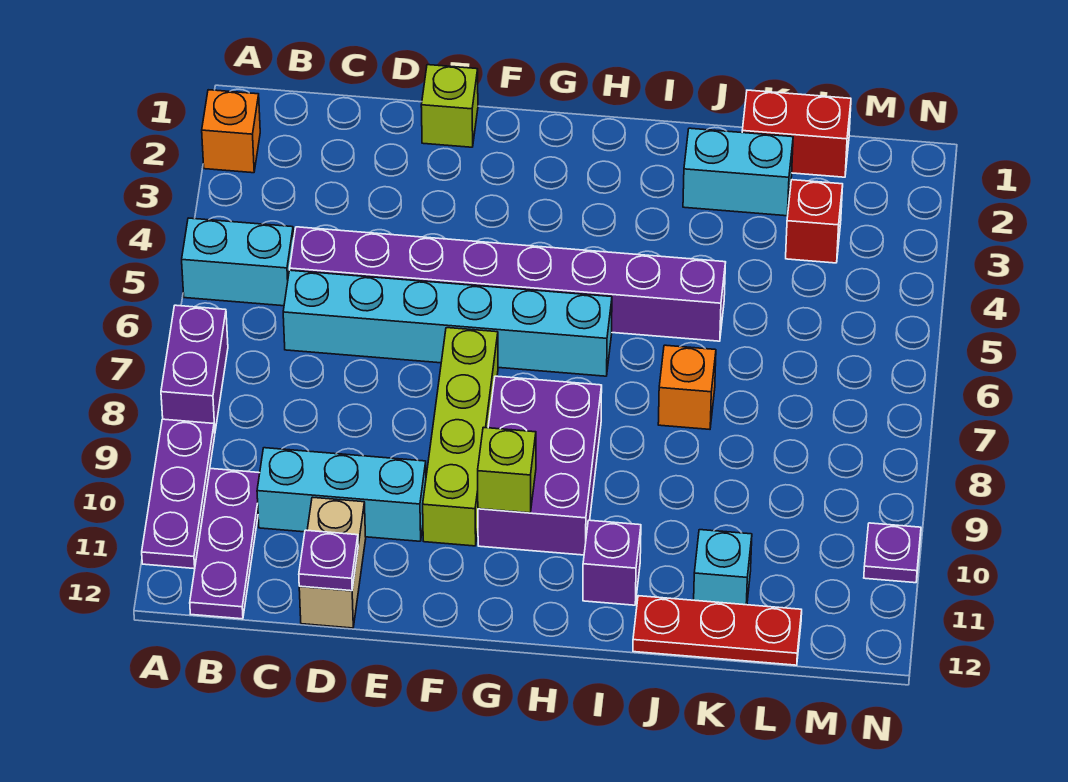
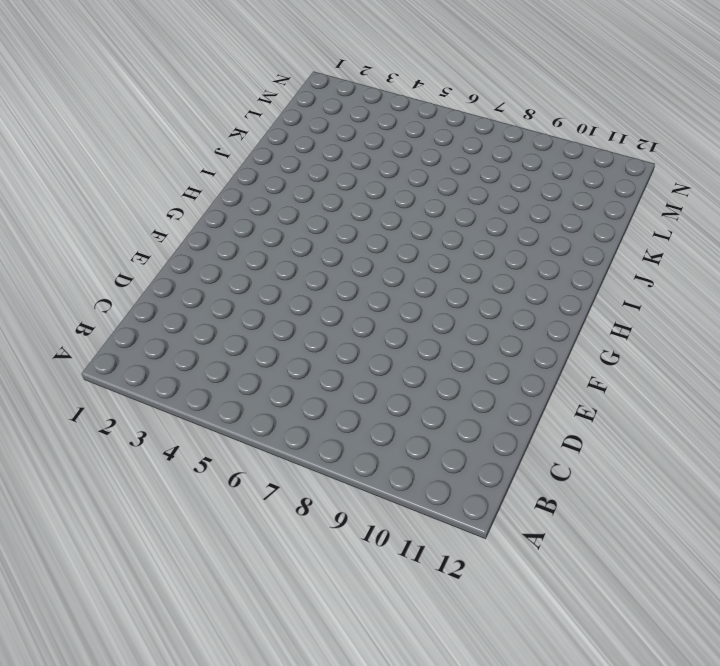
none -> orange 1x1 brick [202,90,260,173]
none -> cyan 1x2 brick [182,218,294,306]
none -> purple 1x2 brick [161,305,228,432]

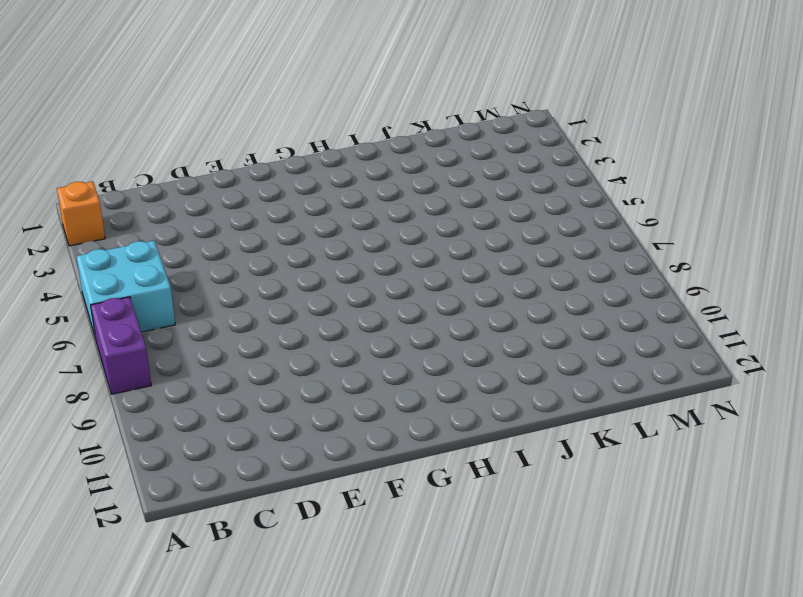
cyan 2x2 brick [76,241,175,339] -> cyan 1x2 brick [182,218,294,306]
none -> purple 1x3 plate [142,419,215,569]
none -> purple 1x3 plate [190,469,260,619]
none -> purple 1x8 brick [290,227,726,341]

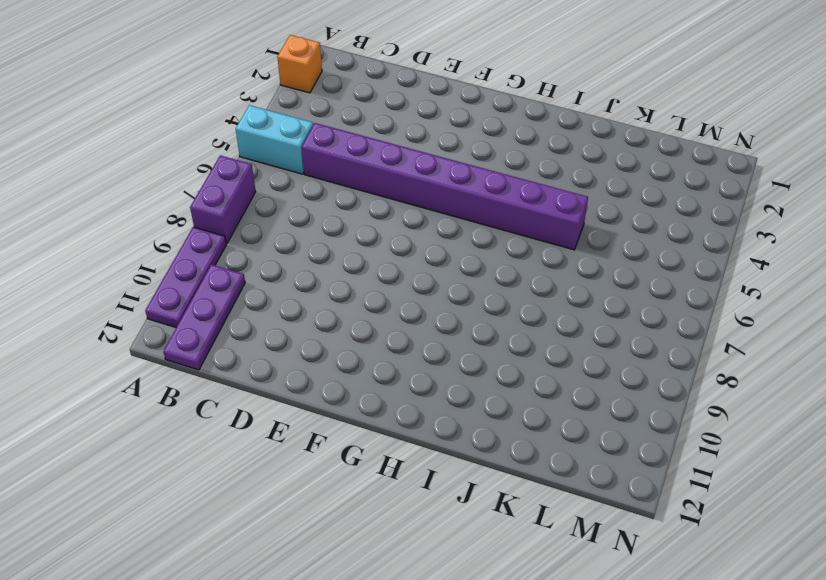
none -> cyan 1x6 brick [283,270,612,376]
none -> cyan 1x3 brick [257,448,426,541]
none -> tan 1x2 brick [299,497,366,628]

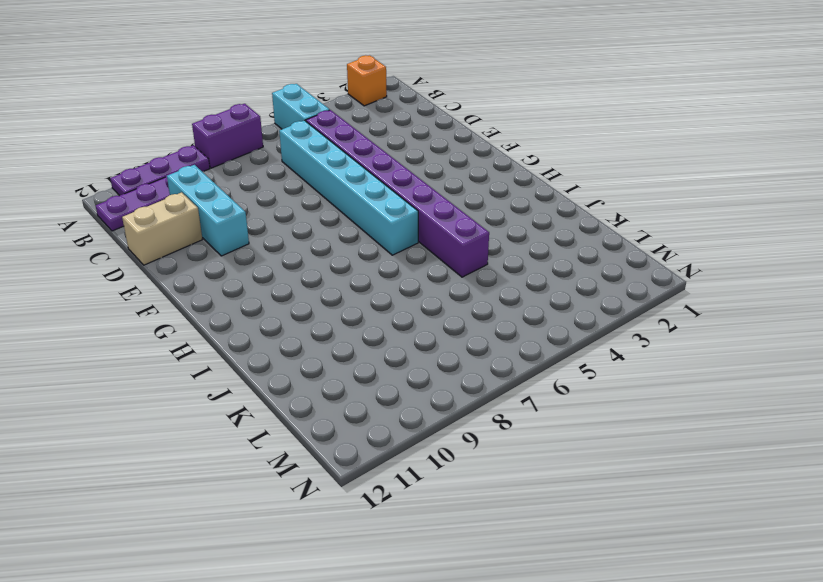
none -> lime 1x1 brick [421,65,478,147]
none -> lime 1x4 brick [423,328,498,546]
none -> purple 2x3 brick [478,376,602,555]

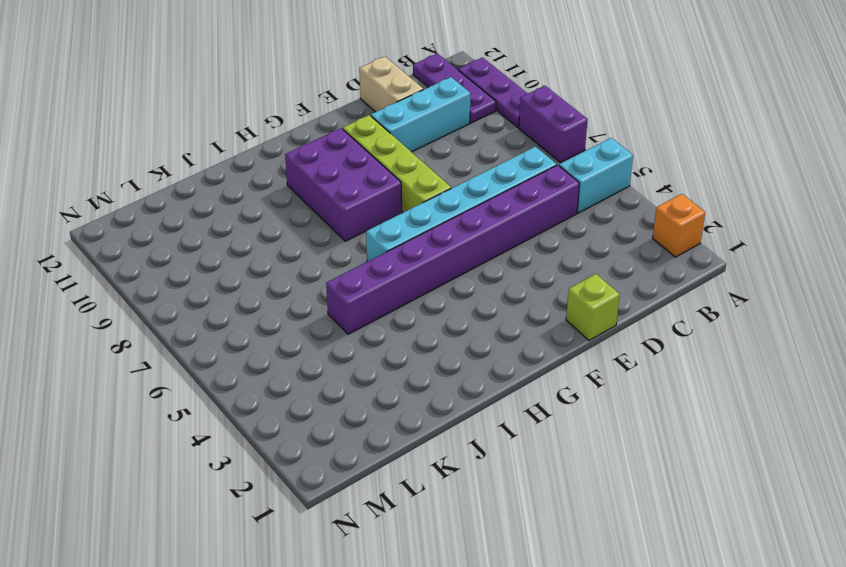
none -> purple 1x1 brick [583,520,641,605]
none -> cyan 1x2 brick [683,128,793,216]
none -> orange 1x1 brick [658,345,716,429]

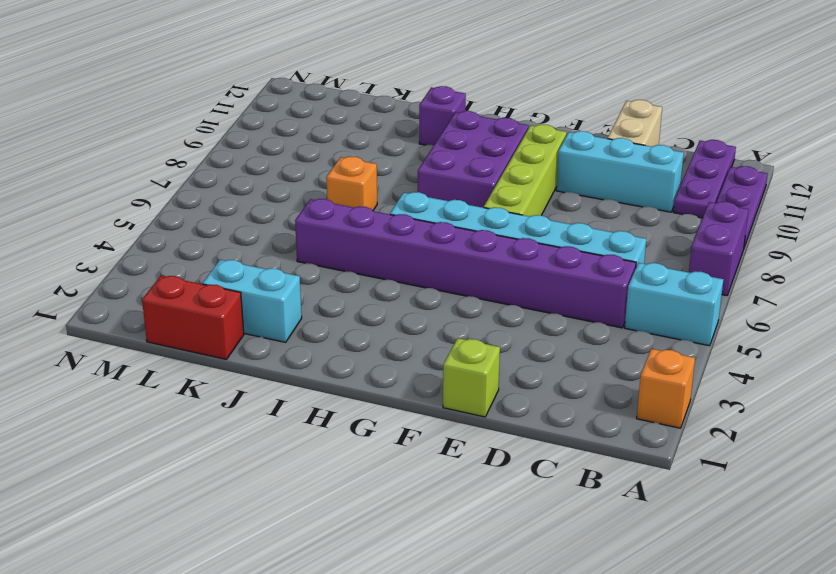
none -> red 1x3 plate [633,596,802,665]
none -> cyan 1x1 brick [694,530,752,605]
none -> red 1x1 brick [786,180,843,263]

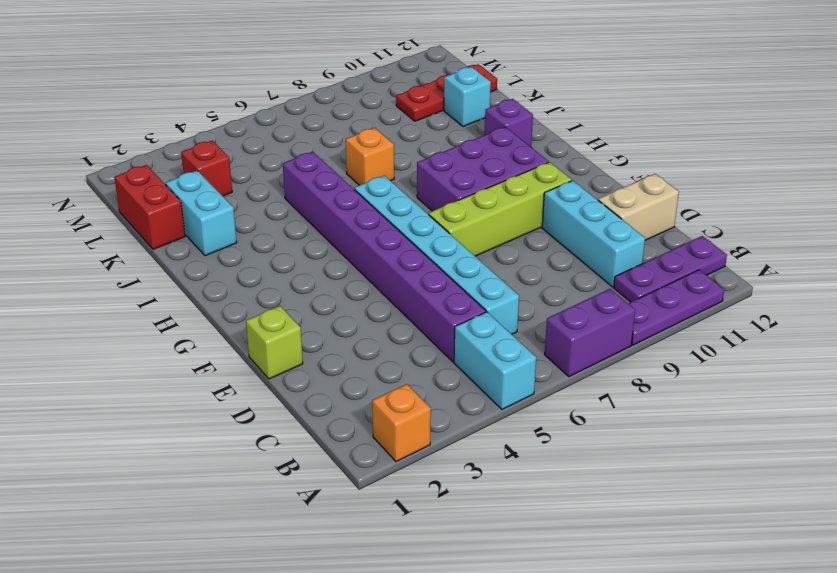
red 1x3 plate [396,64,497,121] -> red 1x3 plate turned to [633,596,802,665]
none -> purple 1x1 plate [864,523,921,583]
none -> purple 1x1 plate [299,530,358,591]
none -> lime 1x1 brick [478,427,536,513]

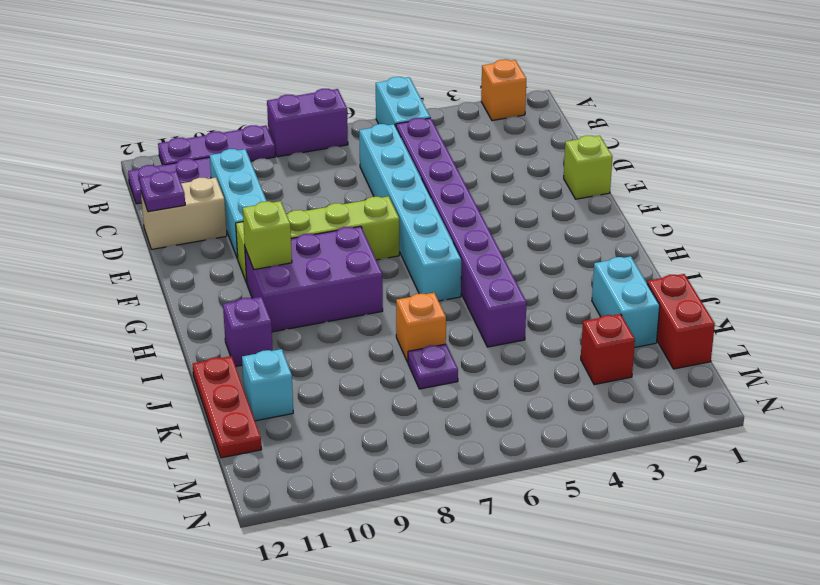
purple 1x1 plate [408,344,458,389] -> purple 1x1 plate moved to [864,523,921,583]

